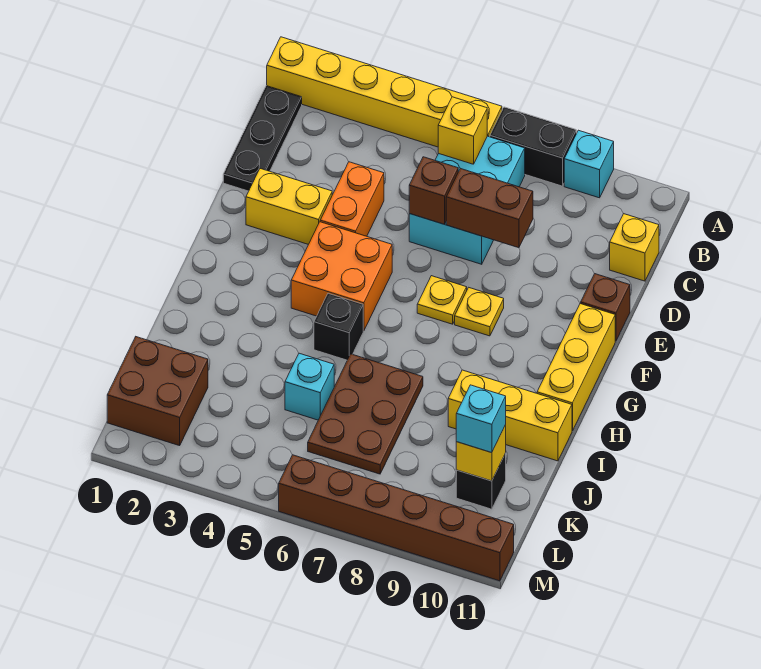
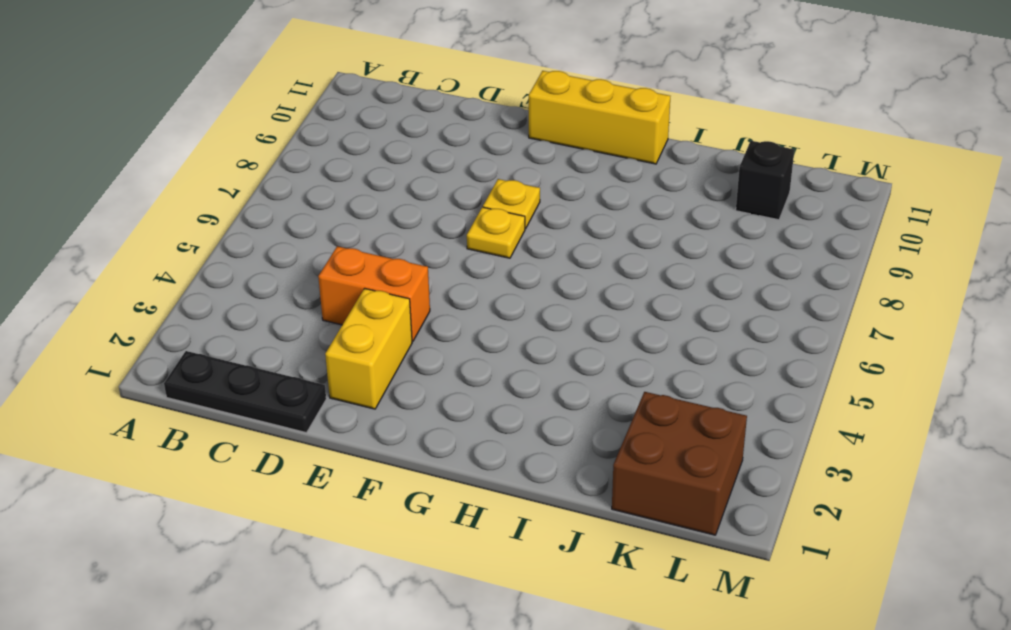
none -> yellow 1x6 brick [267,37,502,147]
none -> black 1x2 brick [490,107,576,186]
none -> cyan 1x1 brick [564,130,614,198]

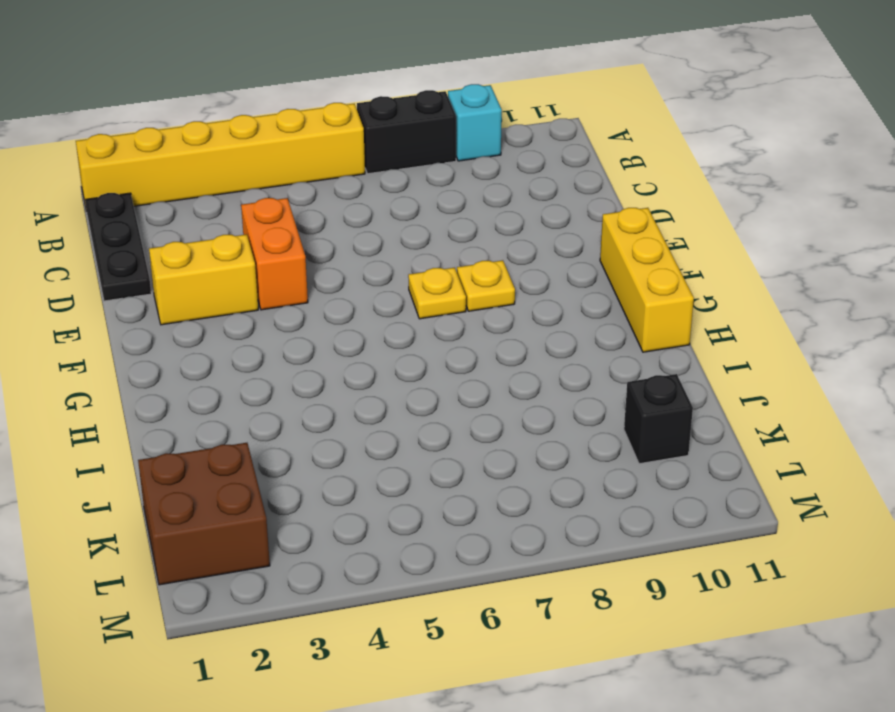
none -> cyan 2x3 brick [409,136,525,264]
none -> yellow 1x1 brick [610,214,659,281]
none -> brown 1x1 brick [581,274,630,341]

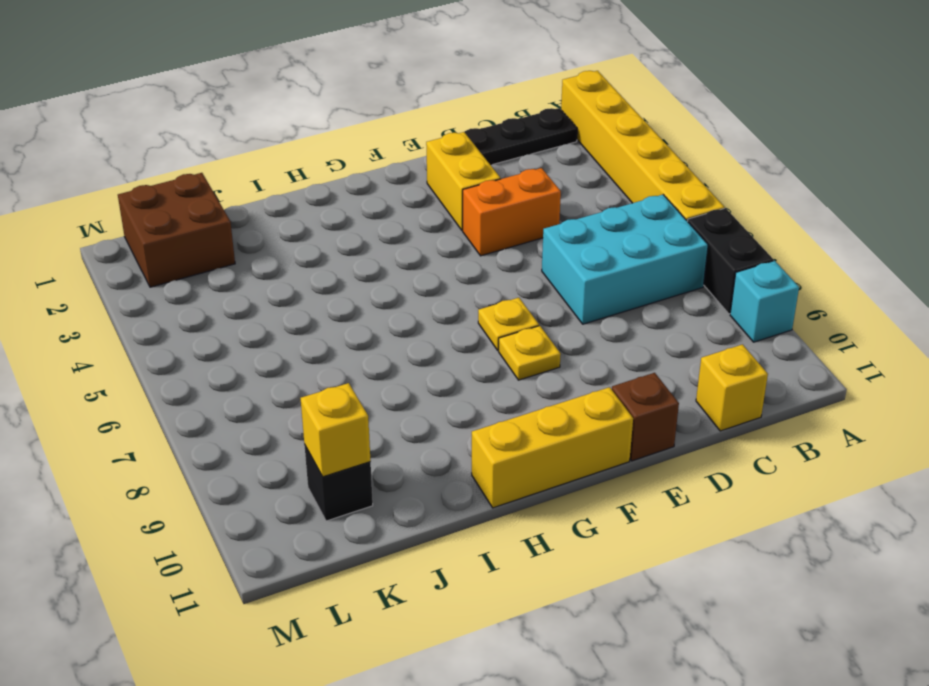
none -> orange 2x2 brick [291,222,392,331]
none -> black 1x1 brick [314,293,363,360]
none -> brown 2x3 plate [308,354,423,474]

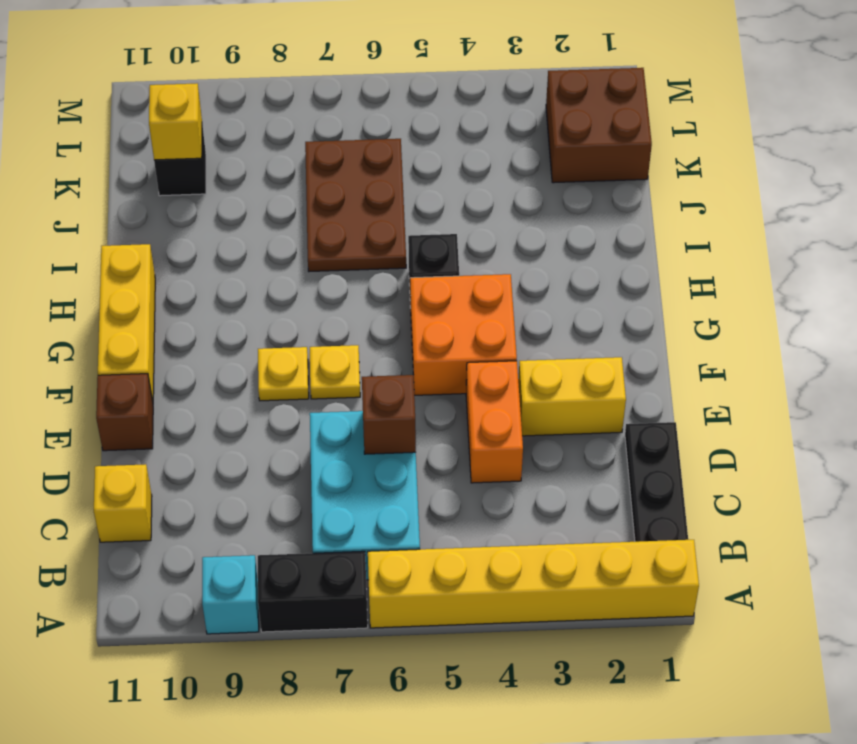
none -> yellow 1x3 brick [448,370,572,461]
none -> cyan 1x1 brick [285,353,334,420]
none -> brown 1x6 brick [279,455,514,581]

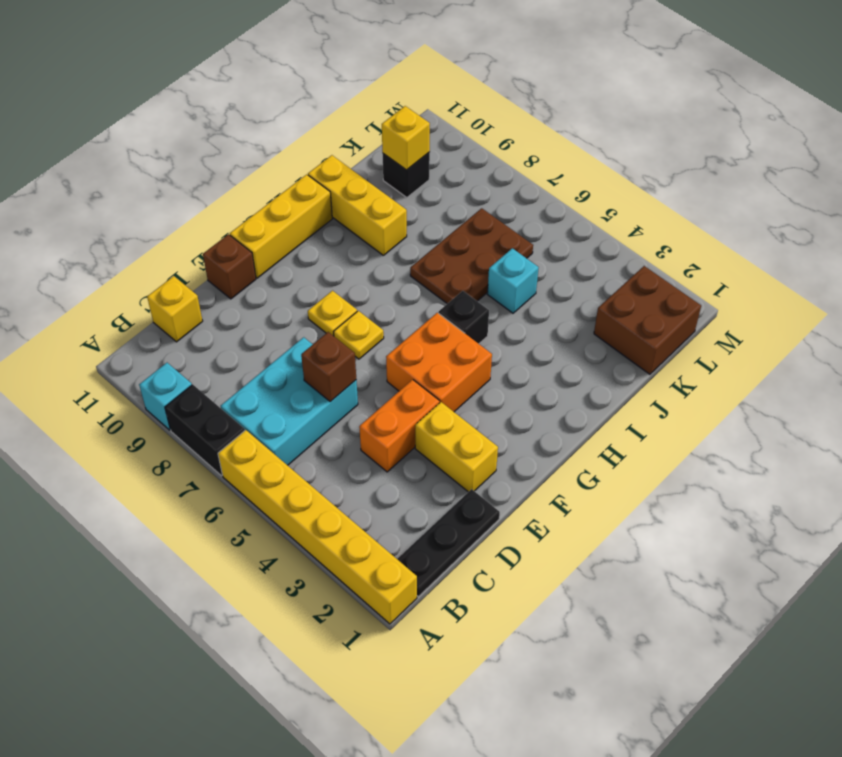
none -> brown 1x6 brick [279,455,514,581]
none -> yellow 1x1 brick [438,97,487,164]
none -> brown 1x2 brick [446,168,533,248]

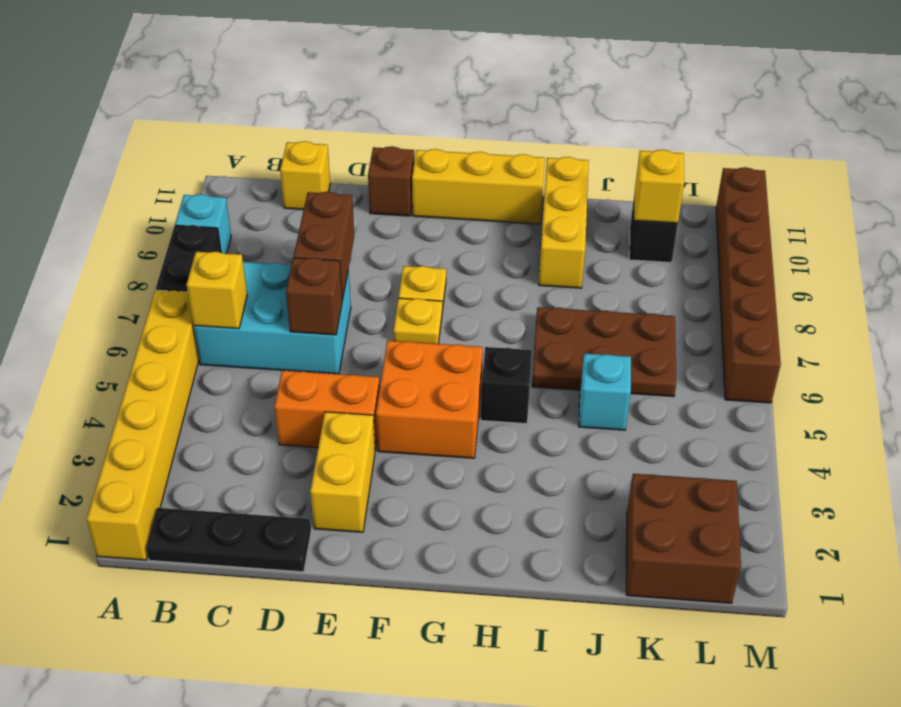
none -> cyan 1x1 brick [456,385,506,453]

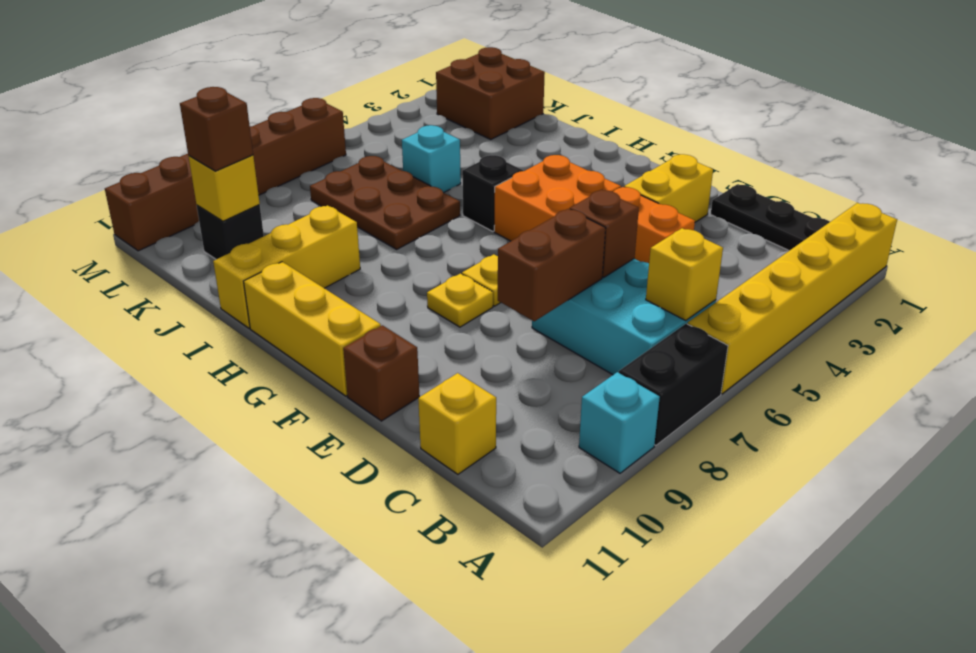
brown 1x1 brick [180,87,253,171] -> cyan 1x1 brick [456,385,506,453]

